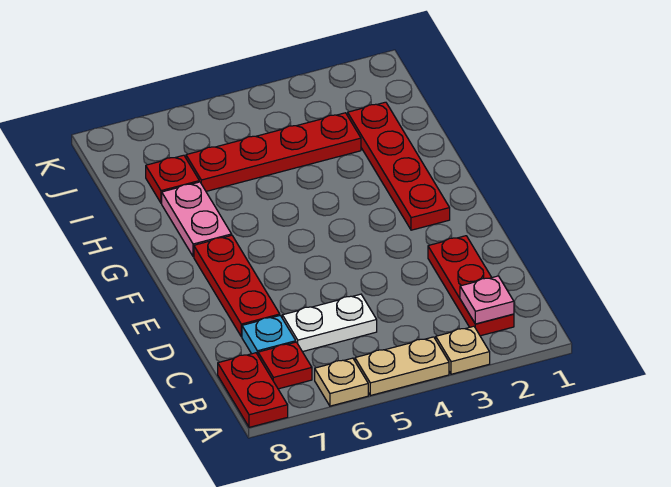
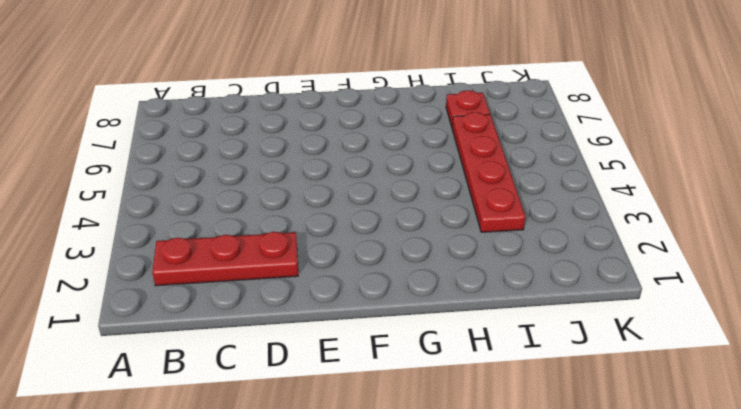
none -> tan 1x1 plate [436,326,490,374]
none -> tan 1x2 plate [355,337,449,396]
none -> tan 1x1 plate [315,358,368,406]

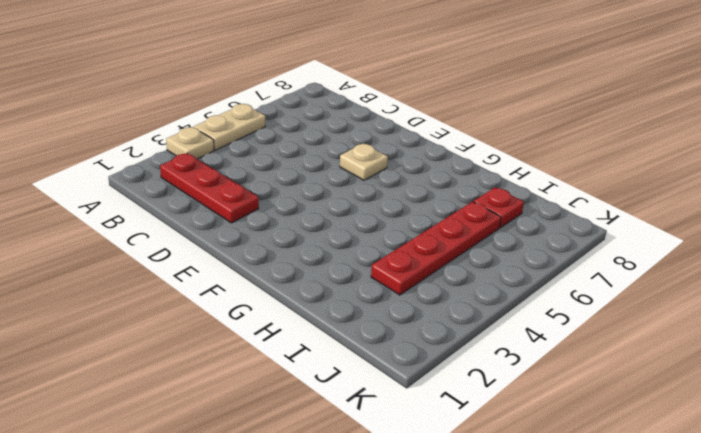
tan 1x1 plate [340,143,388,180] -> tan 1x1 plate moved to [315,358,368,406]
none -> red 1x2 plate [218,353,288,427]
none -> red 1x1 plate [258,342,312,389]
none -> white 1x2 plate [282,294,377,352]

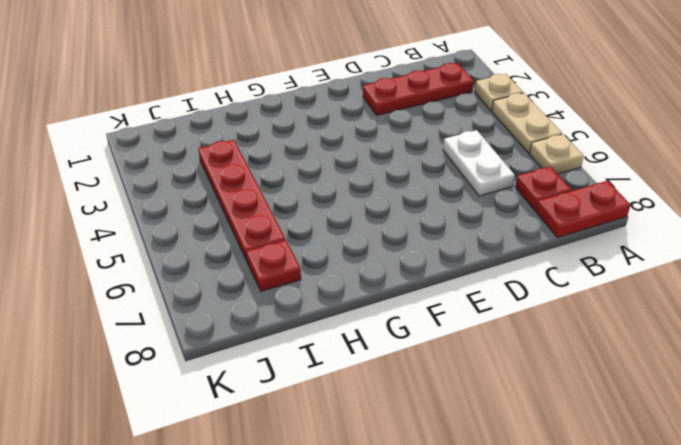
none -> cyan 1x1 plate [242,316,296,355]
none -> red 1x3 plate [194,235,280,337]
none -> red 1x4 plate [348,102,450,230]

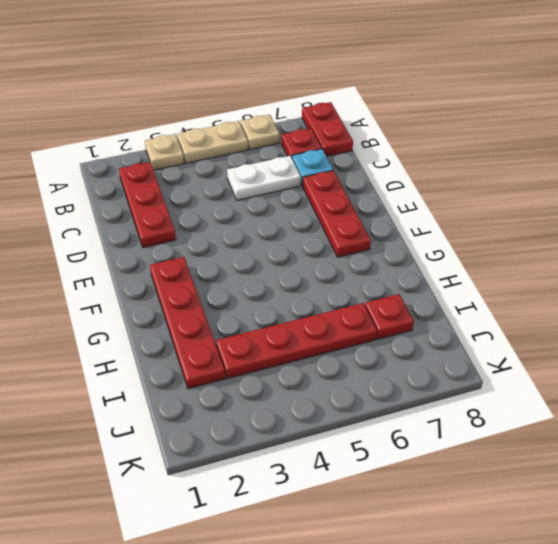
none -> pink 1x2 plate [162,182,232,257]
none -> pink 1x1 plate [460,276,514,324]

